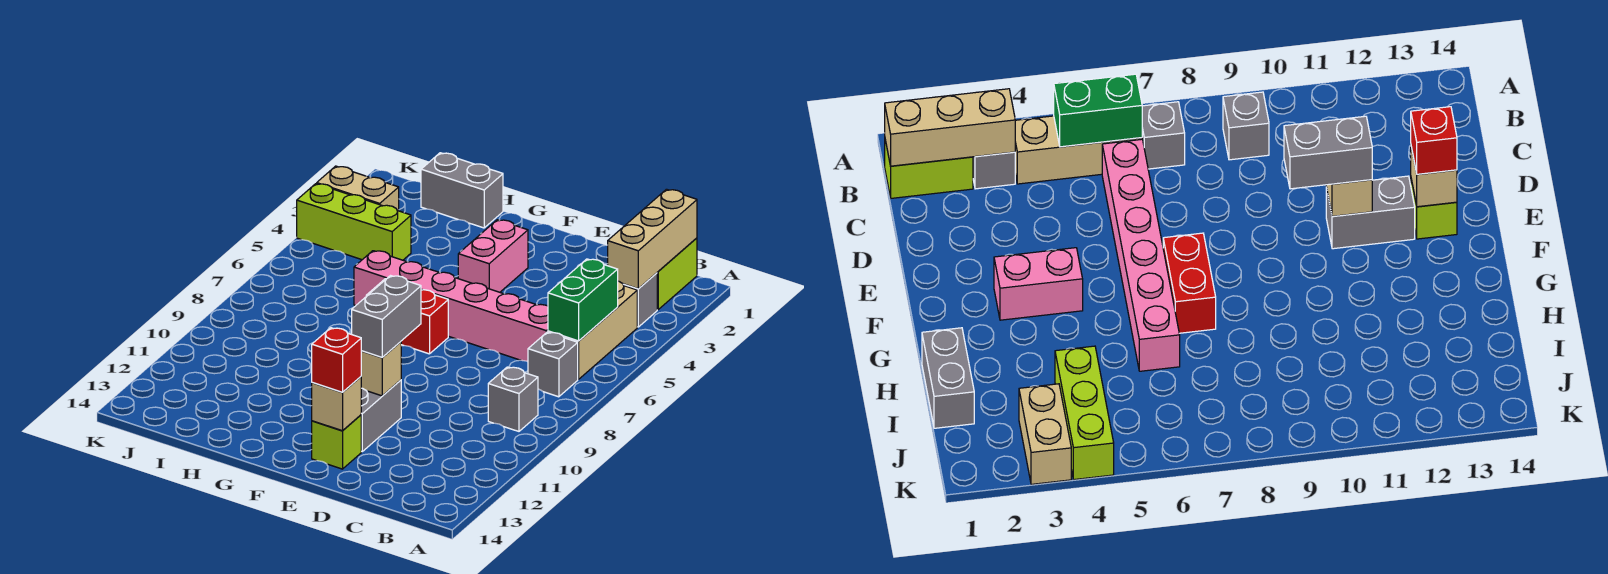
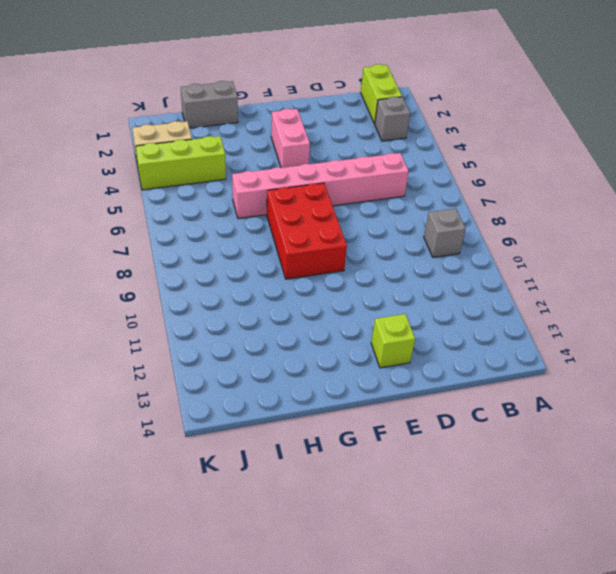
red 2x3 brick [267,183,347,279] -> red 1x2 brick [366,279,448,354]
none -> tan 1x3 brick [548,281,637,379]
none -> grey 1x1 brick [528,332,578,397]
none -> grey 1x2 brick [361,380,401,451]

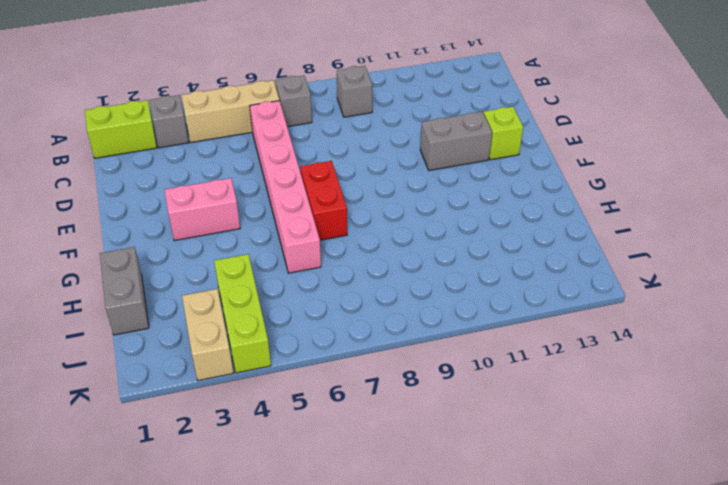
none -> tan 1x3 brick [608,189,697,289]
none -> green 1x2 brick [548,259,618,341]
none -> tan 1x1 brick [361,342,401,396]

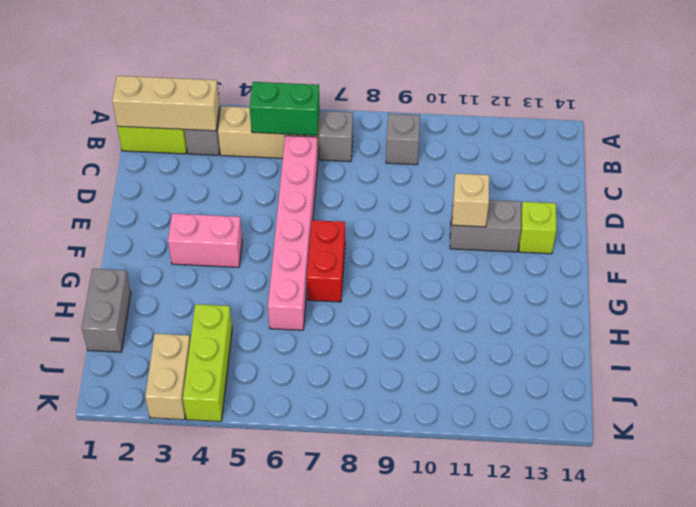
none -> tan 1x1 brick [312,377,361,431]
none -> grey 1x2 brick [352,276,421,357]
none -> red 1x1 brick [312,328,361,392]

